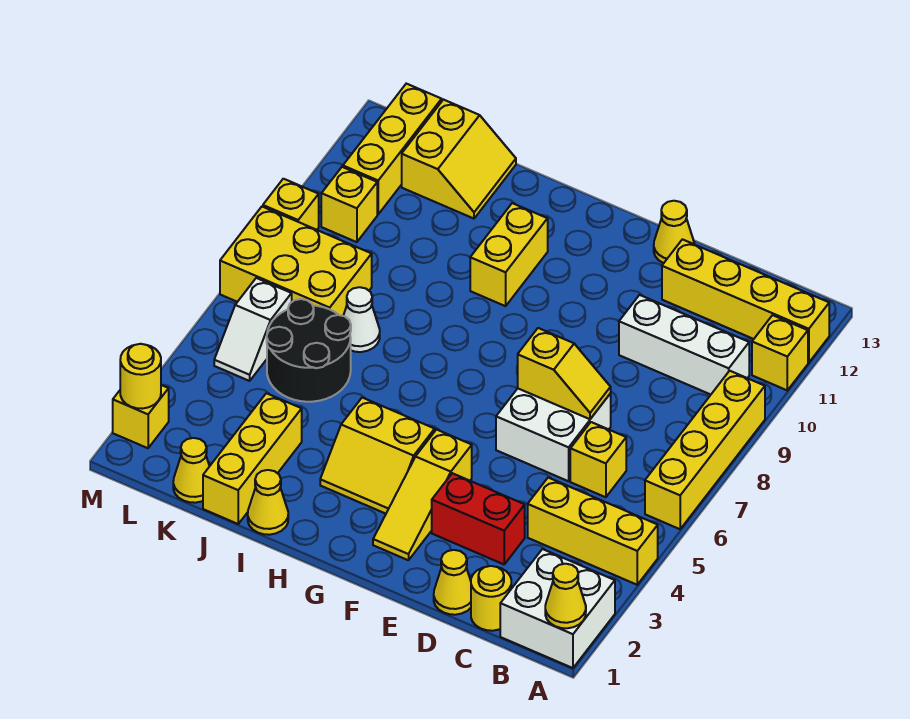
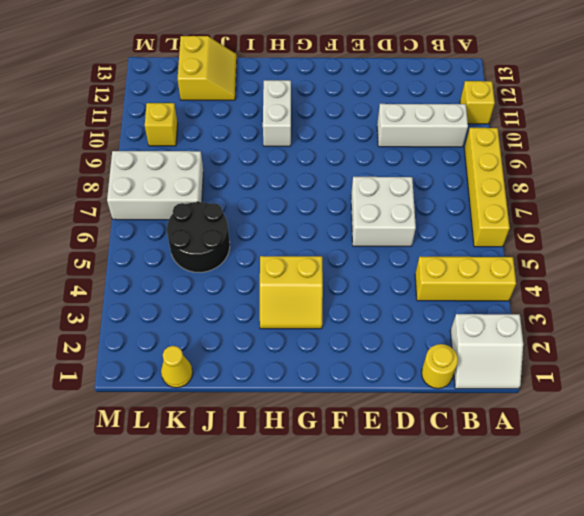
white 2x2 slope [450,314,523,389] -> white 2x2 brick [500,549,615,668]
white 1x2 brick [263,80,291,146] -> yellow 1x2 brick [470,203,548,306]
white 2x3 brick [107,151,203,220] -> yellow 2x3 brick [220,207,372,316]
none -> yellow 1x4 brick [662,239,829,363]
none -> yellow 1x1 brick [570,422,626,497]
none -> yellow 1x1 cone [434,550,471,615]
none -> red 1x2 brick [432,473,525,564]

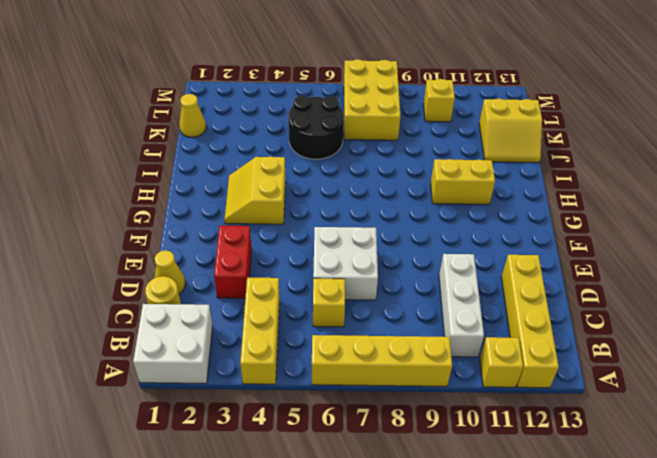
none -> yellow 1x1 cone [654,201,694,263]
none -> yellow 1x3 slope [373,430,472,560]
none -> yellow 1x1 cone [248,470,288,535]
none -> yellow 1x3 brick [203,393,302,524]

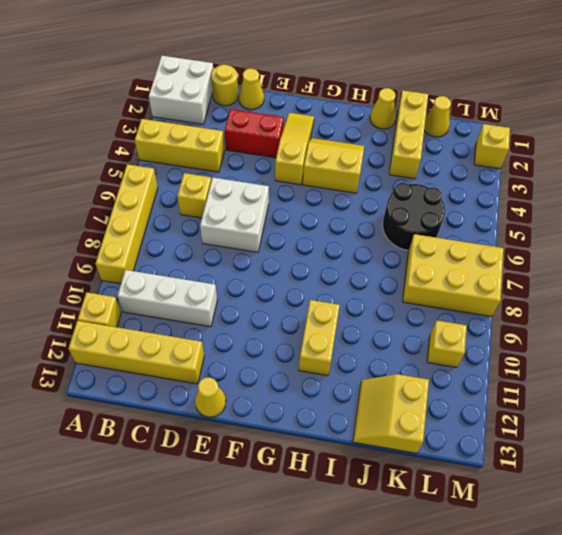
none -> white 1x1 cone [343,287,380,352]
none -> white 1x2 slope [214,278,292,381]
none -> yellow 1x3 brick [343,84,442,214]
none -> yellow 1x1 brick [263,179,319,230]

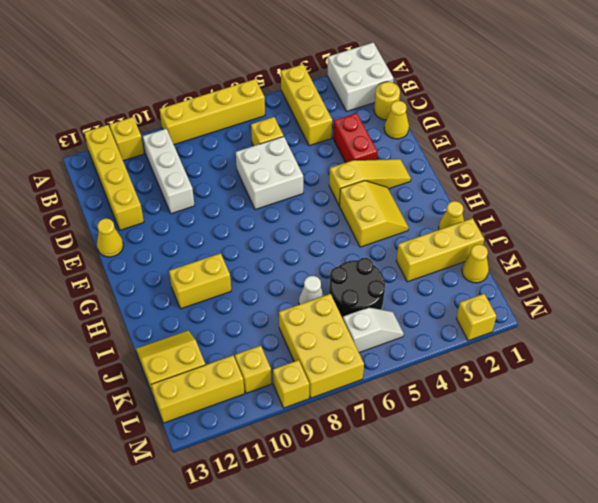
none -> yellow 1x1 cone [545,564,586,628]
none -> yellow 1x2 slope [518,328,611,419]
none -> yellow 1x1 round brick [120,344,161,409]

